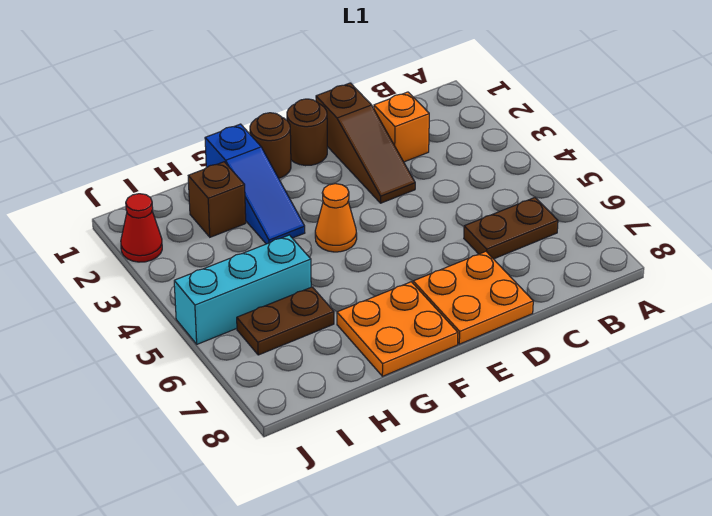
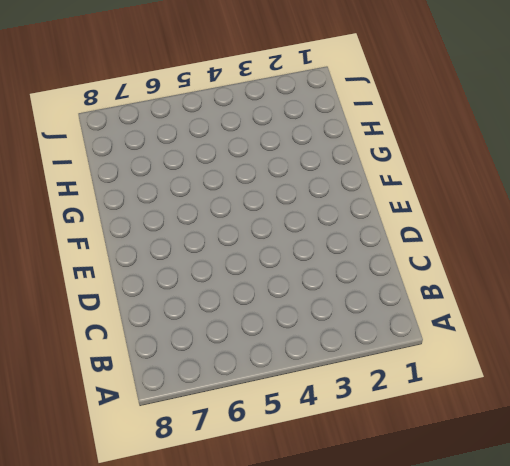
none -> brown 1x2 plate [464,198,558,259]
none -> orange 1x1 brick [374,92,429,162]
none -> brown 1x3 slope [316,83,415,203]

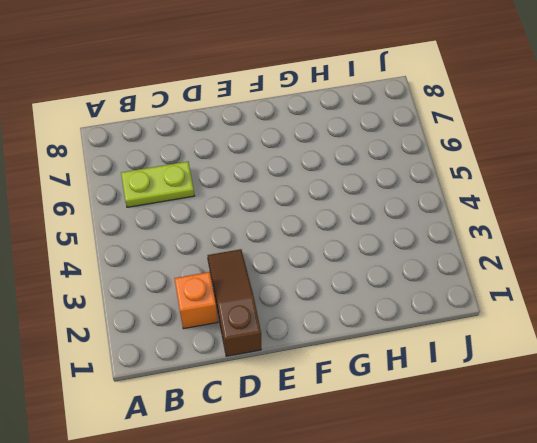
lime 1x2 plate [121,162,194,207] -> brown 1x2 plate [464,198,558,259]
none -> orange 2x2 plate [413,251,533,344]
none -> brown 1x1 round brick [287,99,327,166]
none -> brown 1x1 round brick [250,113,291,178]

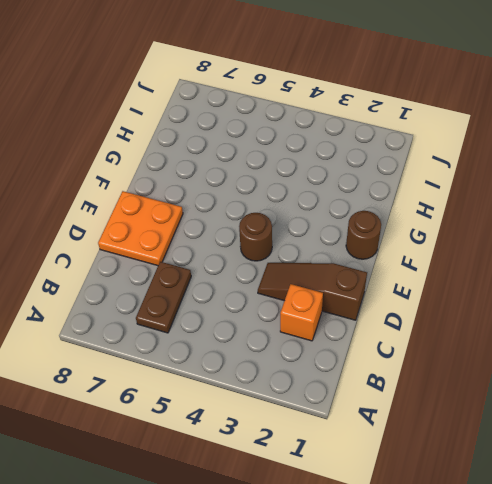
brown 1x1 round brick [239,213,272,261] -> brown 1x1 round brick moved to [287,99,327,166]
none -> orange 1x1 cone [315,184,357,252]
none -> orange 2x2 plate [337,282,458,376]
none -> blue 1x3 slope [205,124,305,244]

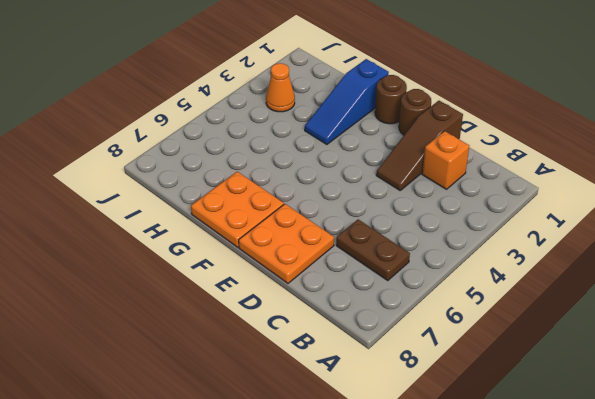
orange 1x1 cone [266,63,295,112] -> orange 1x1 cone moved to [315,184,357,252]
none -> brown 1x1 brick [188,162,246,237]
none -> cyan 1x3 brick [174,235,311,344]
none -> brown 1x2 plate [237,287,334,355]

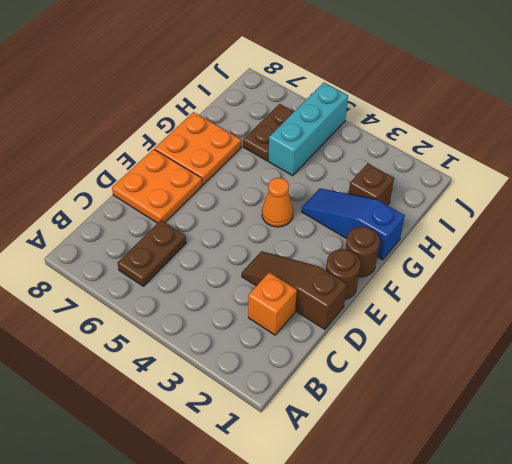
none -> red 1x1 cone [121,194,162,262]

